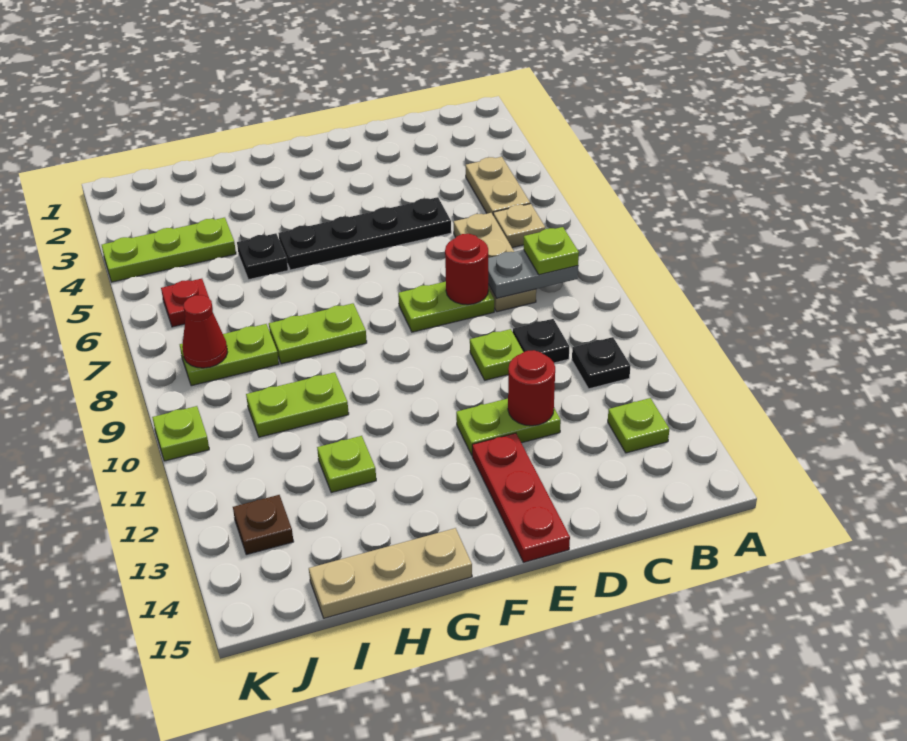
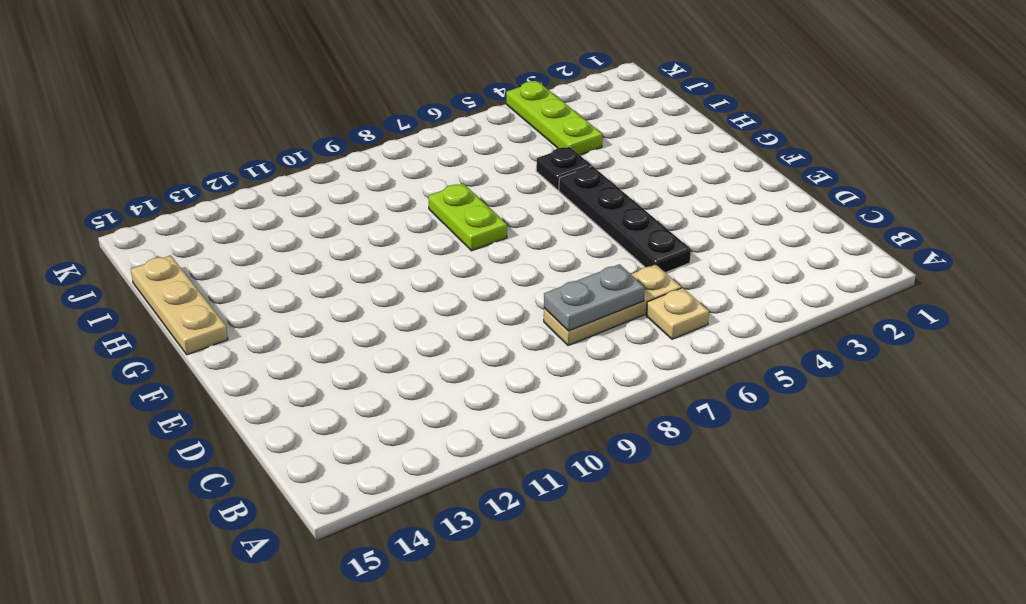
grey 1x2 plate [544,264,645,331] -> grey 1x2 plate turned to [488,250,578,298]
none -> tan 1x2 plate [466,157,530,214]
none -> black 1x1 plate [572,337,630,389]
none -> lime 1x1 plate [608,398,669,453]

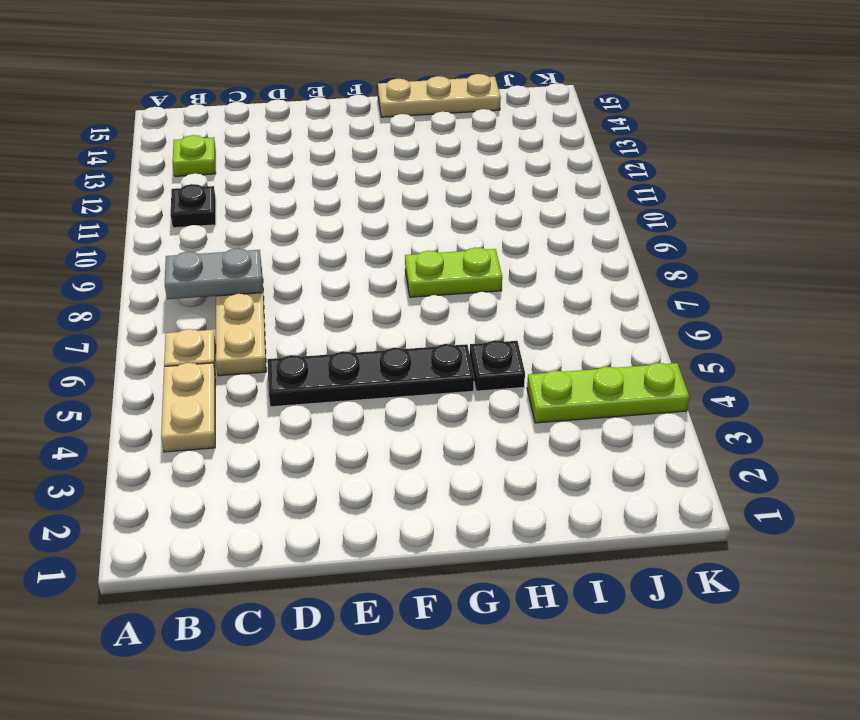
none -> black 1x1 plate [513,319,569,363]
none -> lime 1x2 plate [398,282,494,332]
none -> lime 1x1 plate [470,329,523,380]

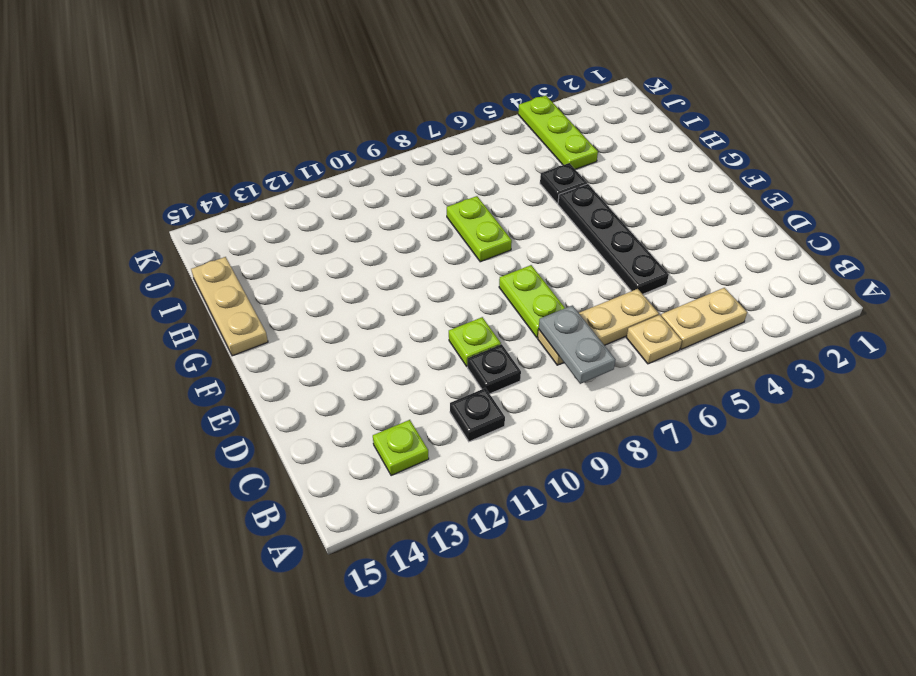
none -> lime 1x2 plate [456,399,561,455]
none -> red 1x3 plate [472,433,570,562]
none -> lime 1x2 plate [246,372,349,437]

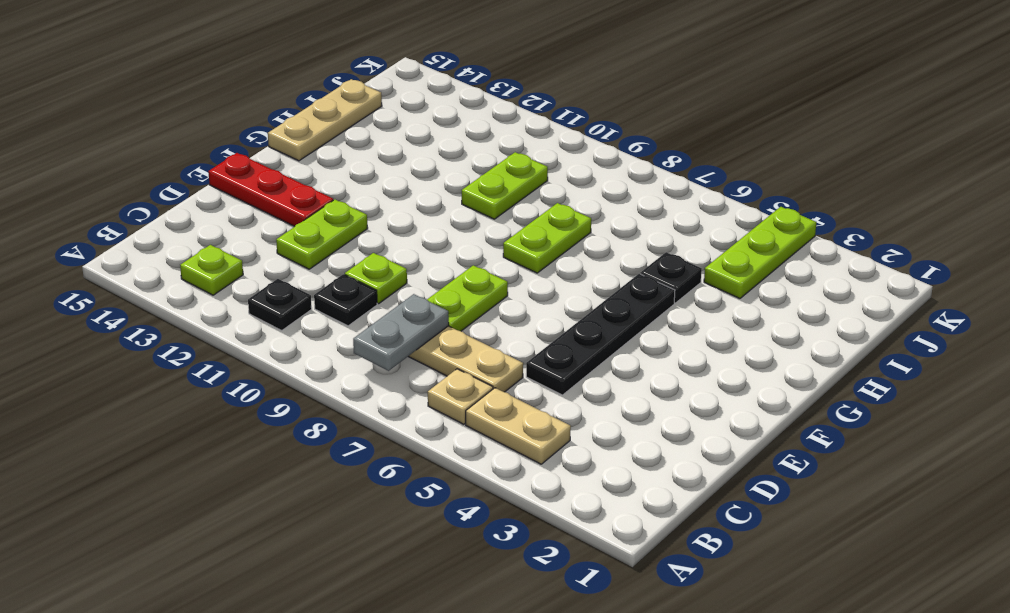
none -> lime 1x1 plate [317,436,376,493]
none -> lime 1x2 plate [180,324,279,386]
none -> red 1x1 plate [161,279,209,327]

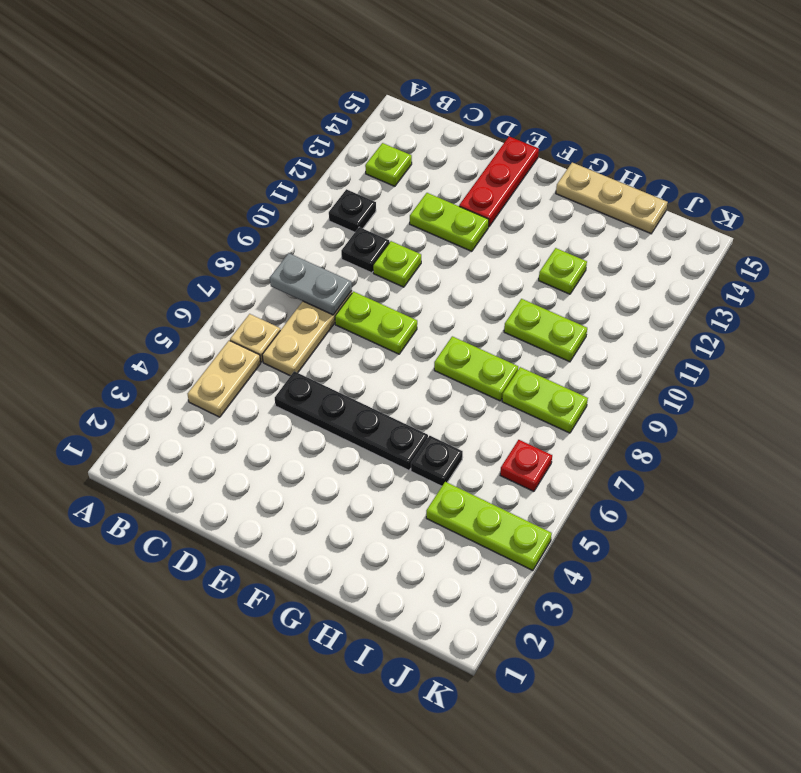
none -> brown 1x1 plate [233,495,294,555]
none -> lime 1x1 plate [152,406,209,461]
none -> red 1x1 round brick [445,234,489,305]

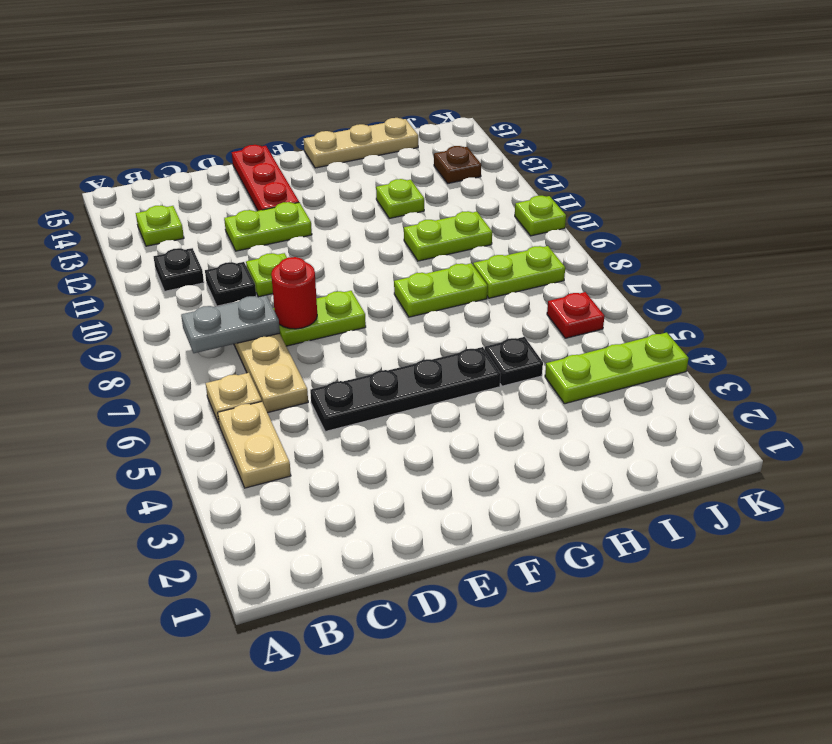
none -> red 1x1 round brick [508,350,555,426]
none -> red 1x1 cone [182,295,228,368]
none -> lime 1x1 plate [524,227,579,275]

